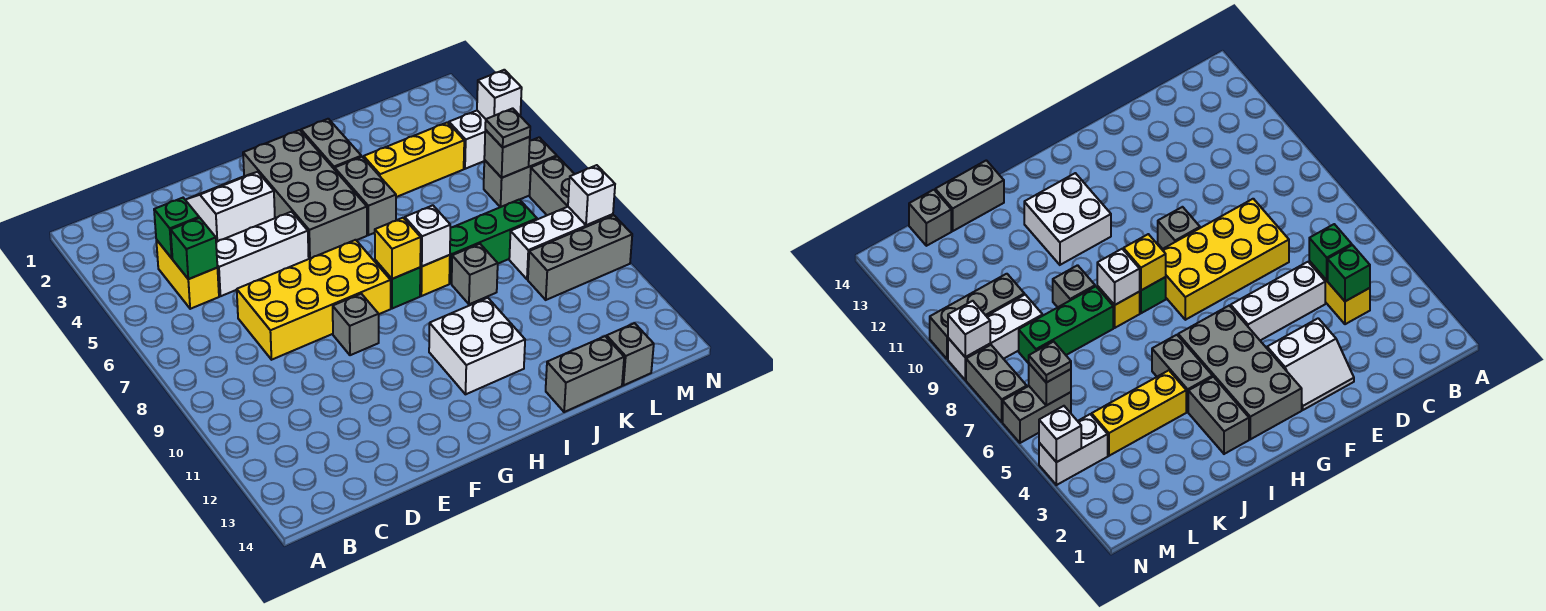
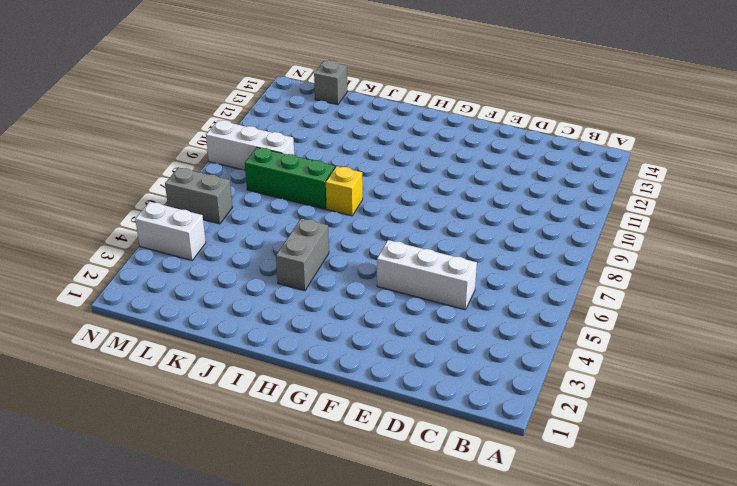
none -> yellow 1x2 brick [156,240,219,309]
none -> yellow 2x4 brick [237,240,391,360]
none -> white 2x2 slope [186,172,275,242]

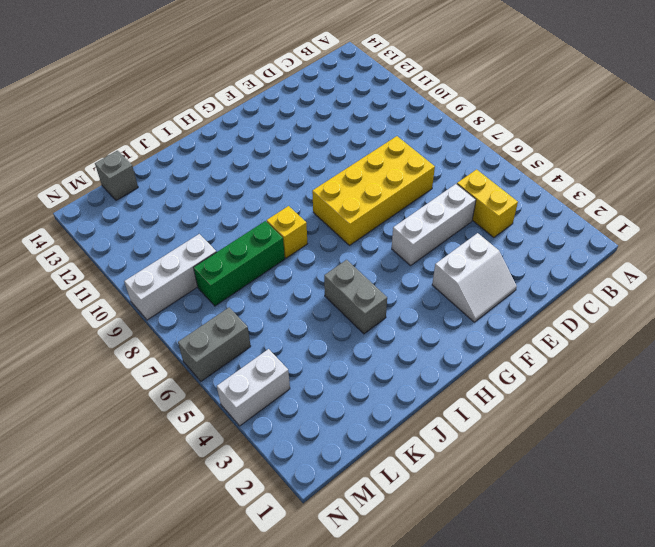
none -> grey 1x1 brick [333,294,379,355]
none -> grey 2x4 brick [243,130,367,259]
none -> green 1x1 brick [375,260,420,309]

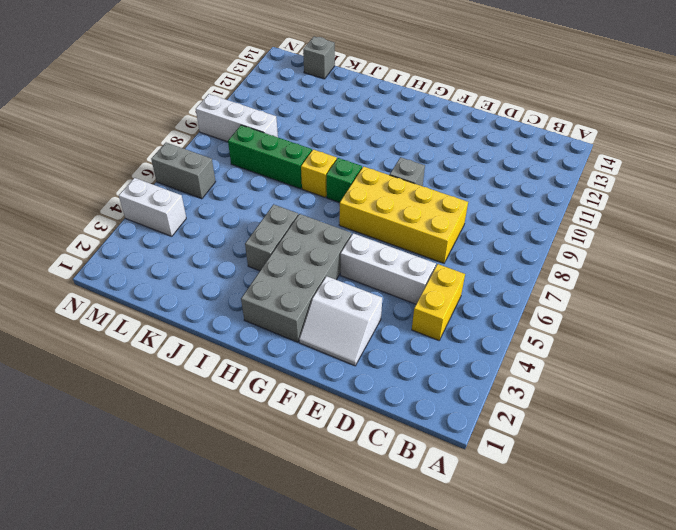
none -> white 2x2 brick [429,298,525,394]
none -> grey 1x2 brick [301,119,361,170]
none -> yellow 1x3 brick [364,122,464,197]

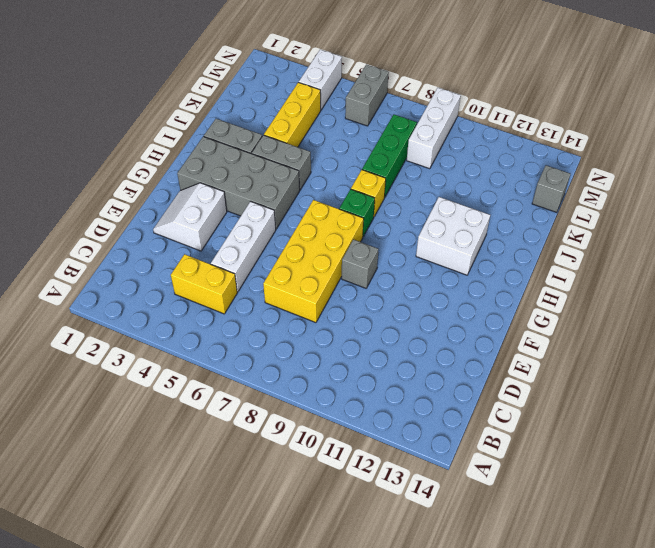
none -> grey 1x1 brick [452,244,498,304]
none -> grey 1x2 brick [546,336,624,412]
none -> grey 1x3 brick [528,215,632,300]

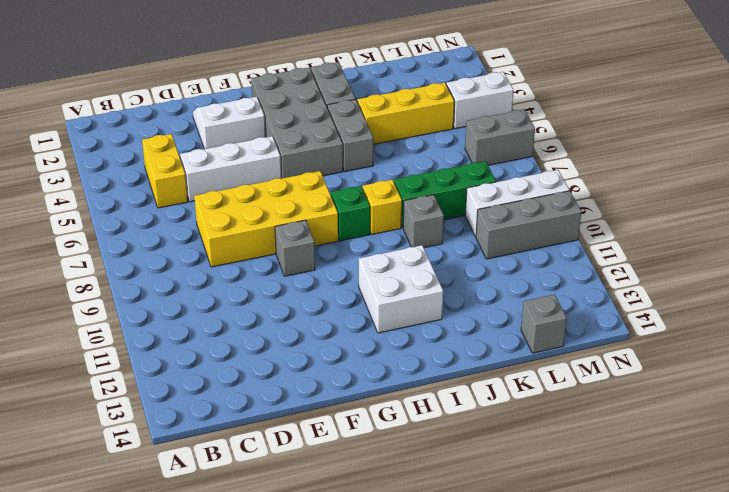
none -> grey 1x2 brick [546,336,624,412]
none -> grey 1x2 brick [530,157,574,215]
none -> green 1x1 brick [154,198,199,258]

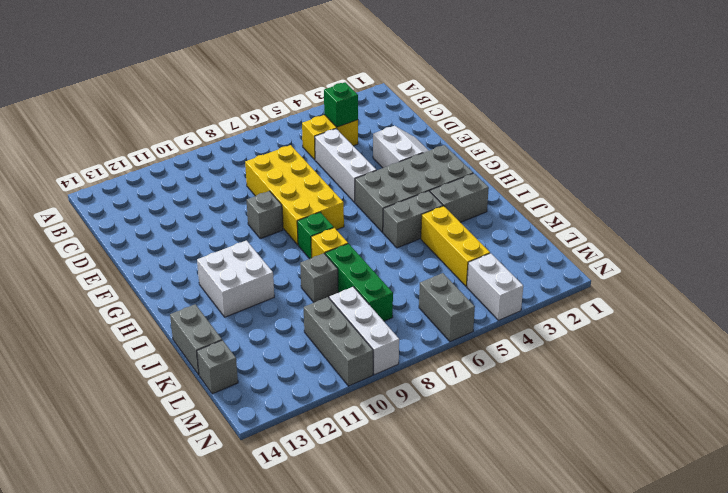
none -> grey 1x2 brick [530,157,574,215]
none -> green 1x1 brick [171,218,217,279]
none -> yellow 1x1 brick [375,218,421,279]

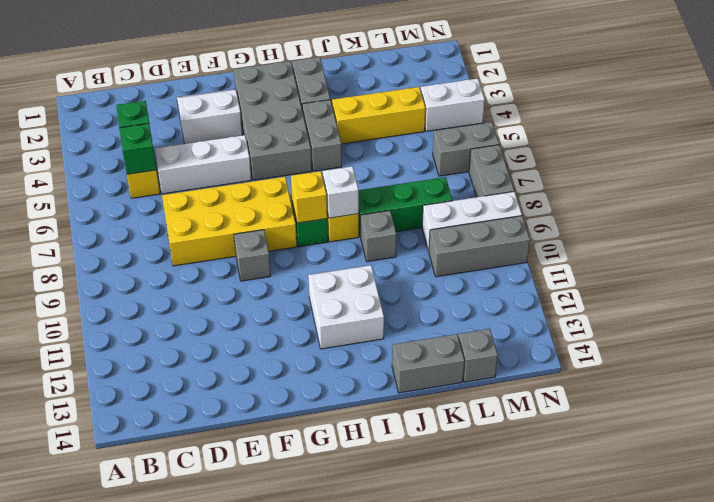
none -> grey 1x1 brick [484,130,530,178]
none -> white 1x1 brick [477,70,522,119]
none -> white 1x1 brick [568,165,615,225]

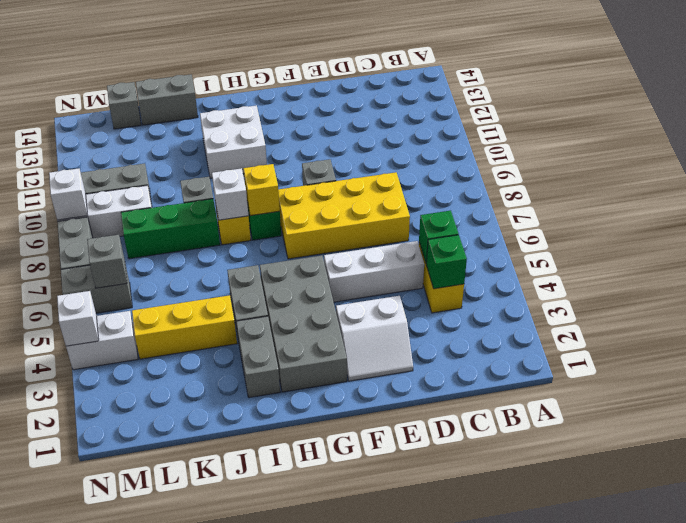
none -> grey 1x1 plate [485,108,530,147]

